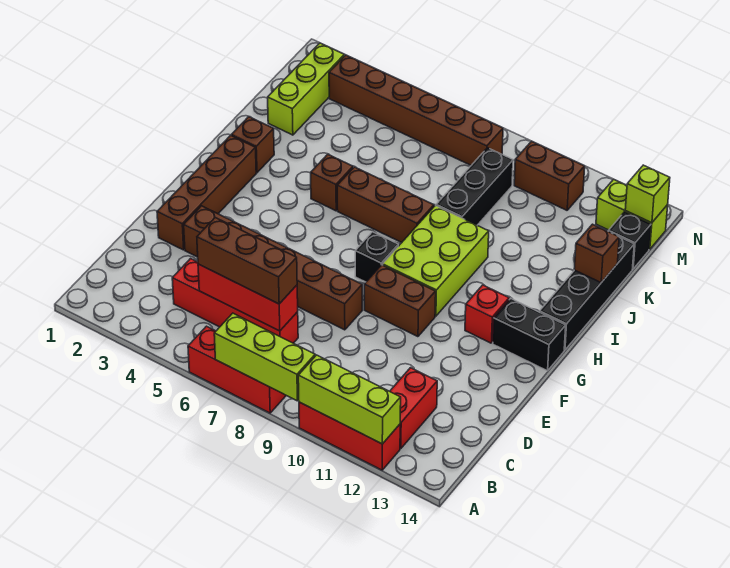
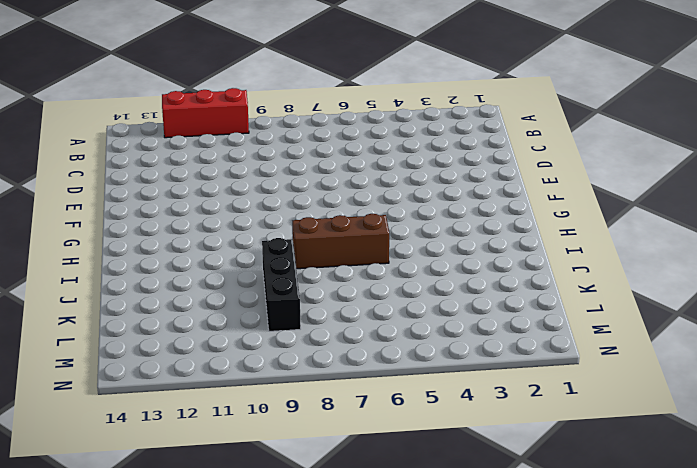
none -> red 1x3 brick [188,326,286,413]
none -> red 1x2 brick [390,368,437,449]
none -> red 1x4 brick [172,259,298,343]

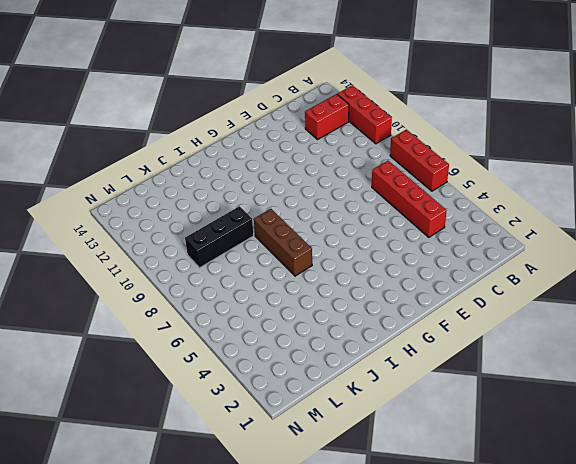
none -> brown 1x4 brick [157,135,256,250]
none -> brown 1x6 brick [184,206,362,330]
none -> brown 1x2 brick [364,265,436,337]

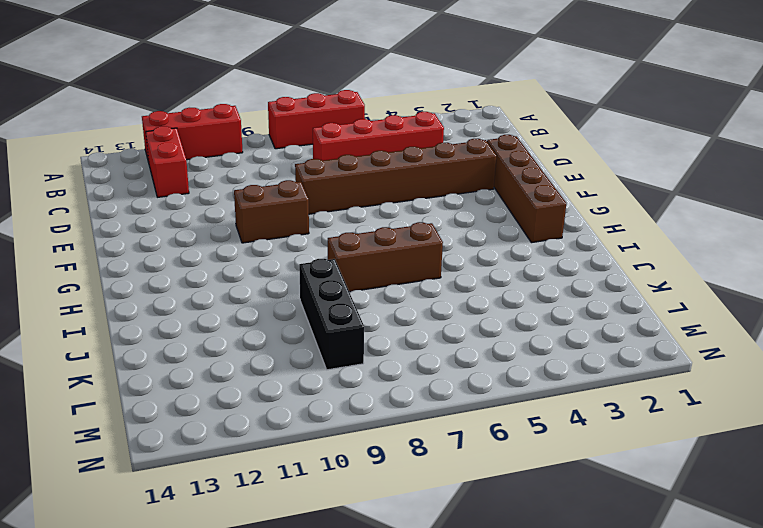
none -> black 1x1 brick [355,232,398,282]
none -> lime 2x3 brick [383,206,489,316]
none -> red 1x1 brick [465,285,509,343]

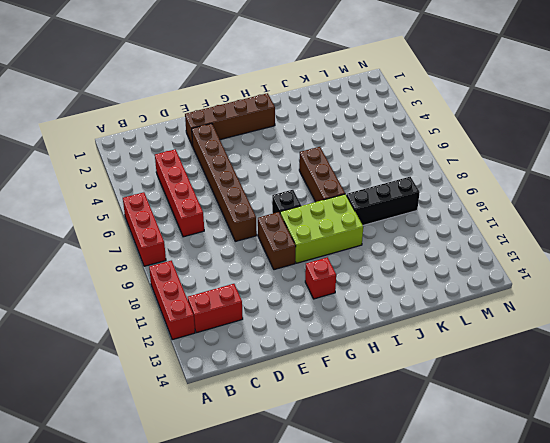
none -> black 1x2 brick [493,299,566,371]
none -> black 1x4 brick [540,237,634,350]
none -> brown 1x1 brick [231,117,274,173]

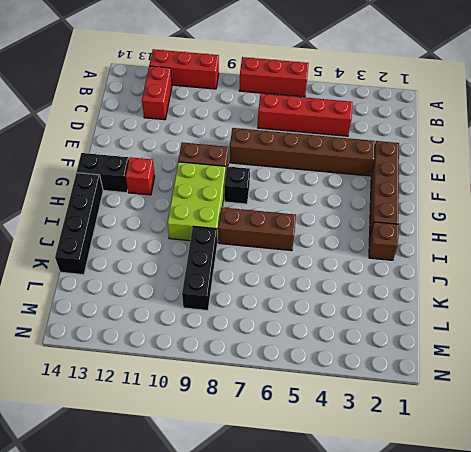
none -> brown 1x1 brick [311,154,353,211]
none -> lime 1x3 brick [268,43,344,135]
none -> black 1x1 brick [608,212,651,269]

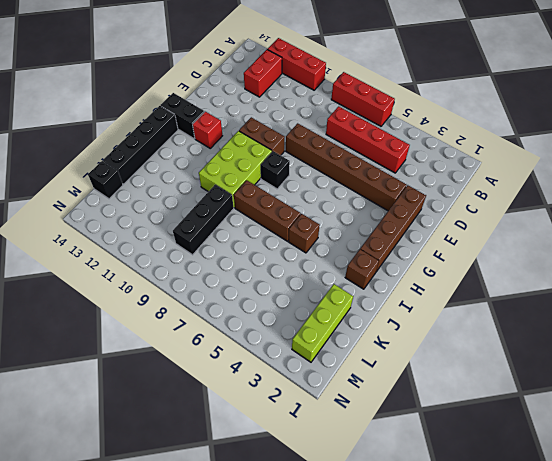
none -> brown 1x6 brick [329,55,503,165]
none -> brown 1x2 brick [514,141,585,210]
none -> lime 1x2 brick [596,179,668,249]

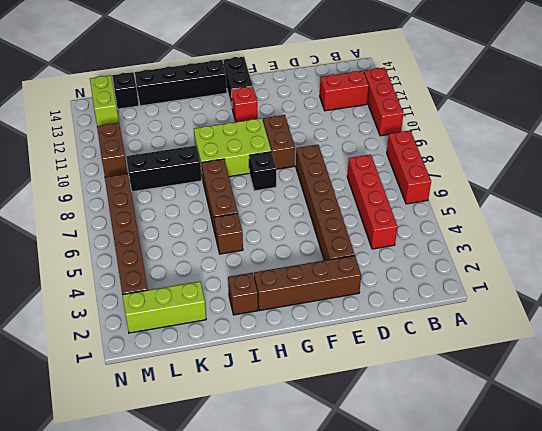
none -> lime 1x3 brick [214,313,315,401]
none -> lime 1x3 brick [298,355,401,444]
none -> red 1x3 brick [198,264,298,331]

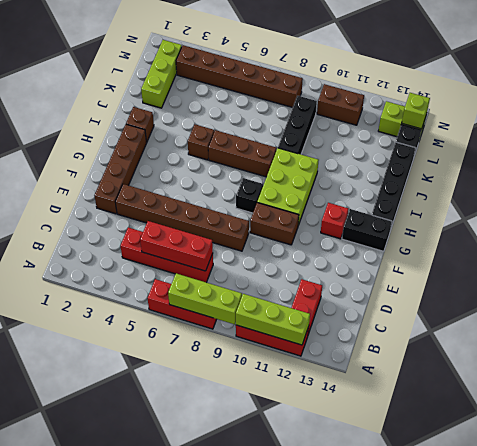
none -> brown 1x1 brick [574,224,619,282]
none -> brown 1x3 brick [197,218,297,304]

